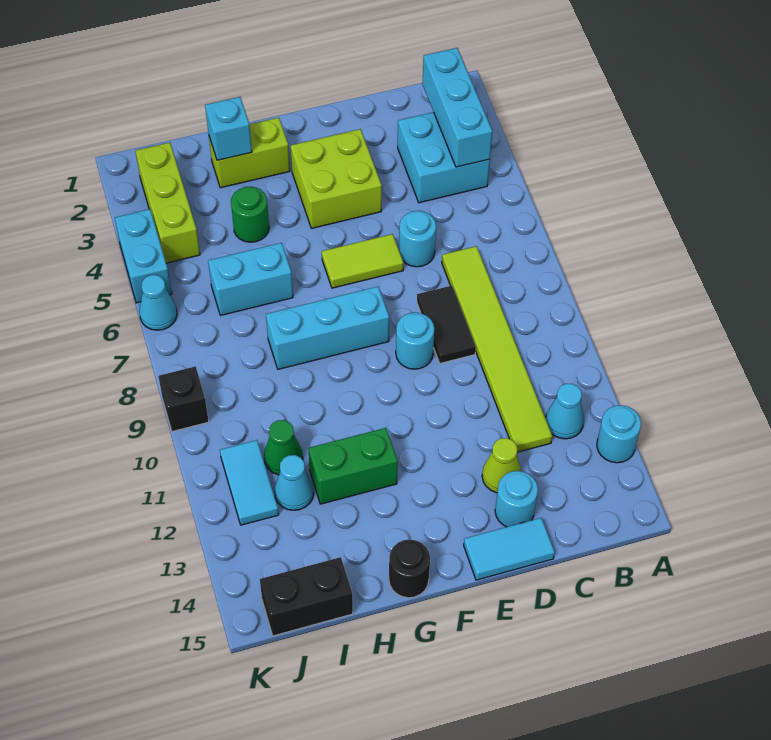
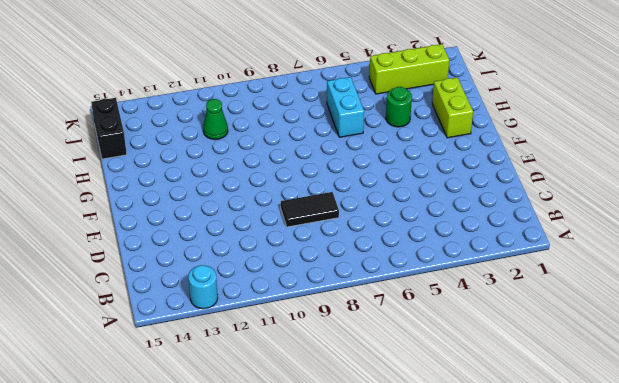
none -> cyan 2x2 brick [398,112,490,203]
none -> cyan 1x1 cone [546,384,584,439]
none -> lime 1x6 tile [442,246,552,452]

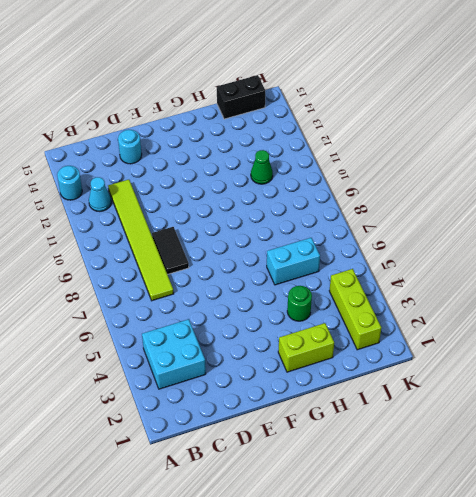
none -> cyan 1x1 round brick [399,211,436,267]
none -> lime 1x1 cone [482,438,521,493]
none -> cyan 1x2 tile [464,518,555,580]

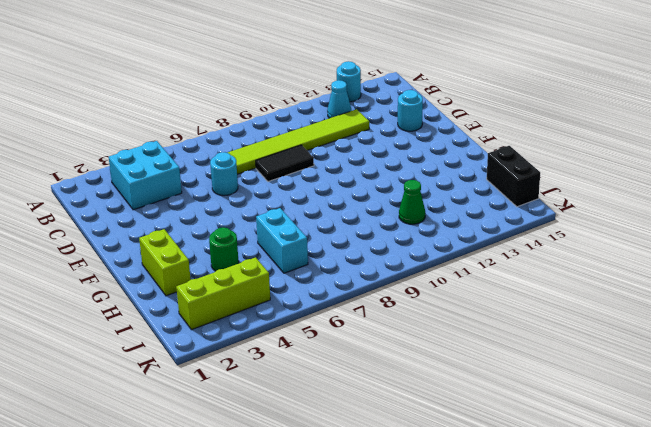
none -> lime 1x1 cone [482,438,521,493]
none -> cyan 1x2 tile [464,518,555,580]
none -> lime 2x2 brick [291,129,382,228]

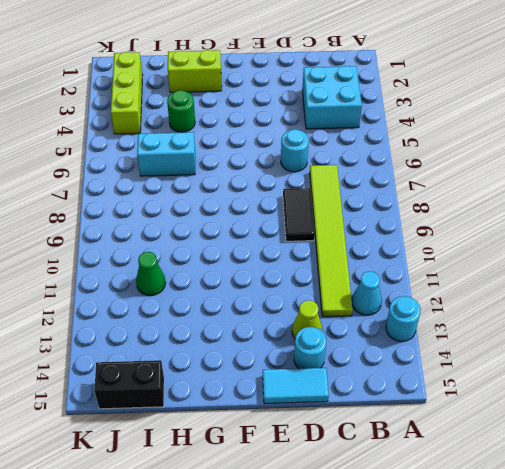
none -> lime 2x2 brick [291,129,382,228]
none -> lime 1x2 tile [322,234,403,288]
none -> cyan 1x1 round brick [396,312,434,369]

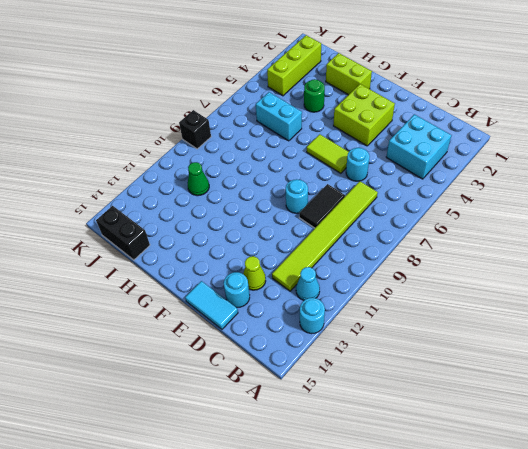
none -> cyan 1x3 brick [266,287,389,369]
none -> green 1x2 brick [308,428,398,504]
none -> black 1x1 round brick [389,539,430,598]

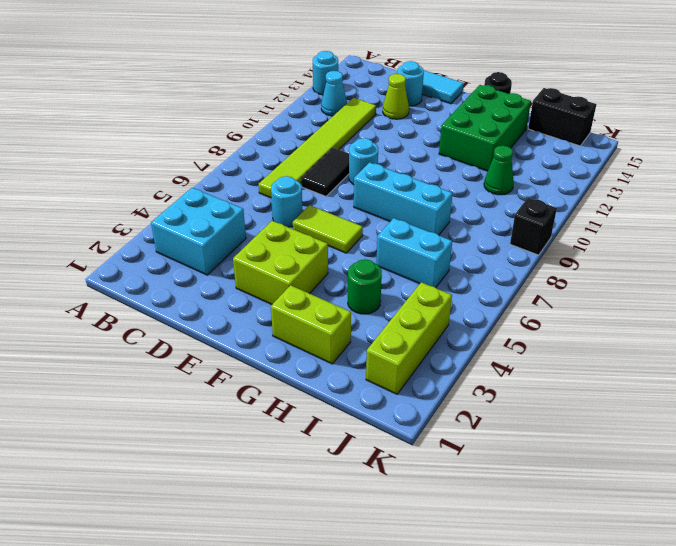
green 2x3 brick [439,85,531,171] -> green 1x2 brick [308,428,398,504]
none -> cyan 1x1 cone [275,455,314,510]
none -> cyan 1x2 tile [220,440,279,525]
none -> cyan 1x2 brick [115,209,172,303]

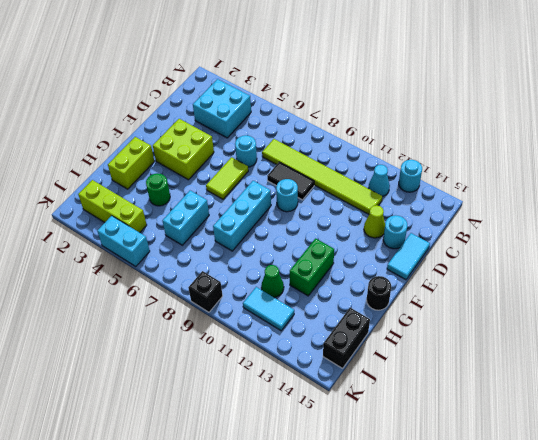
none -> cyan 1x1 cone [275,455,314,510]
none -> cyan 1x1 cone [139,275,177,330]
none -> cyan 1x3 brick [423,48,492,167]

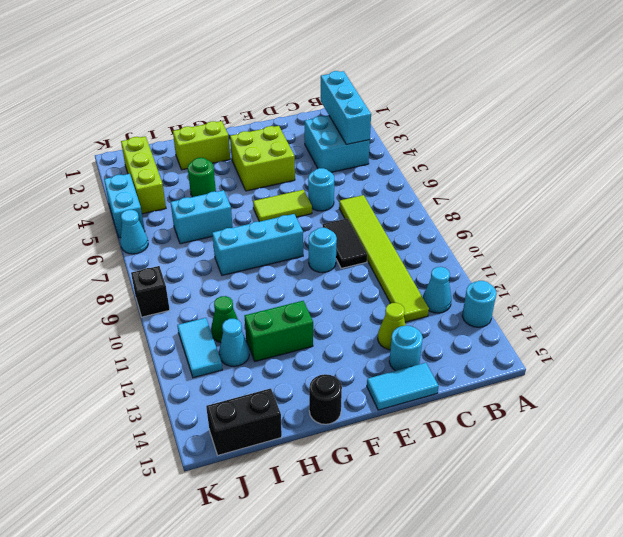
none -> cyan 1x1 brick [205,97,252,160]

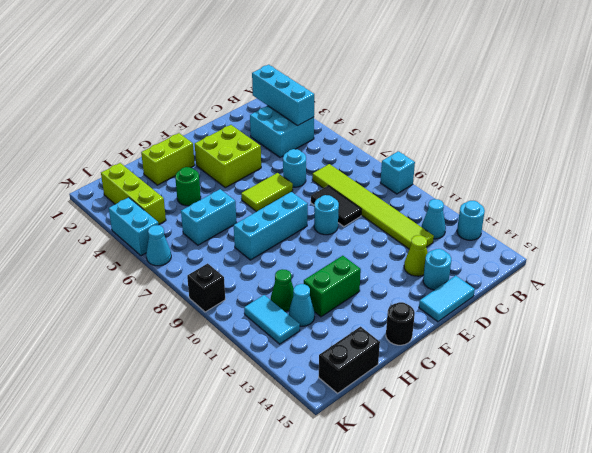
cyan 1x1 brick [380,151,415,194] -> cyan 1x1 brick moved to [205,97,252,160]

